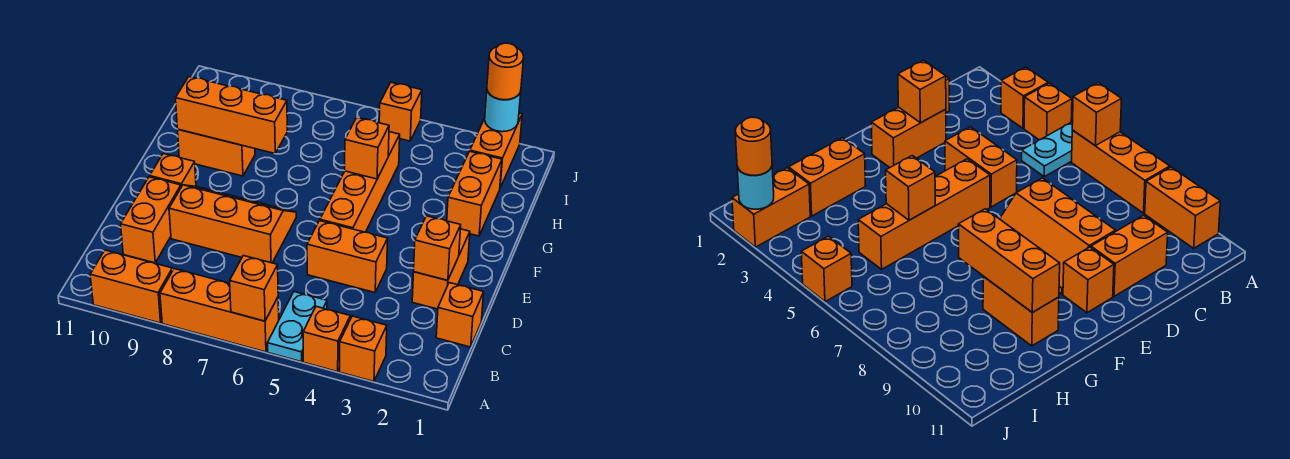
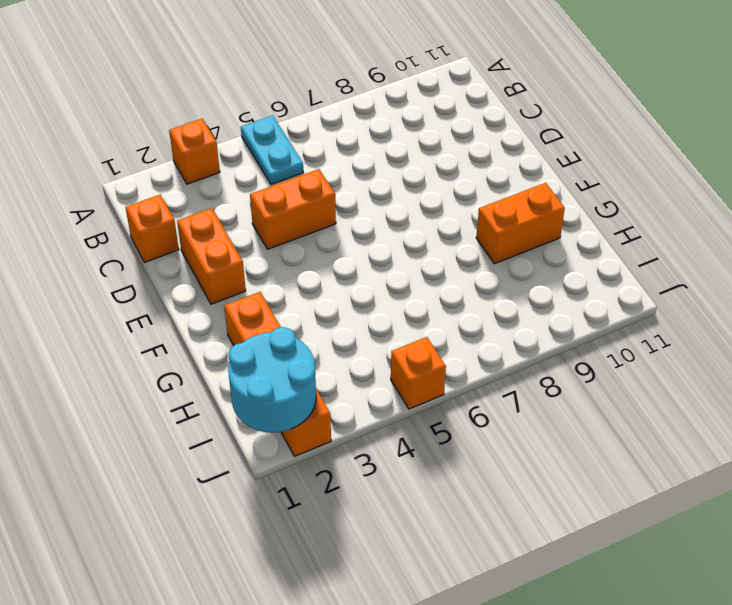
cyan 2x2 round brick [228,327,316,433] -> cyan 1x1 round brick [485,91,521,132]
none -> orange 1x1 brick [303,307,350,372]
none -> orange 1x3 brick [160,269,279,352]
none -> orange 1x2 brick [90,250,173,323]

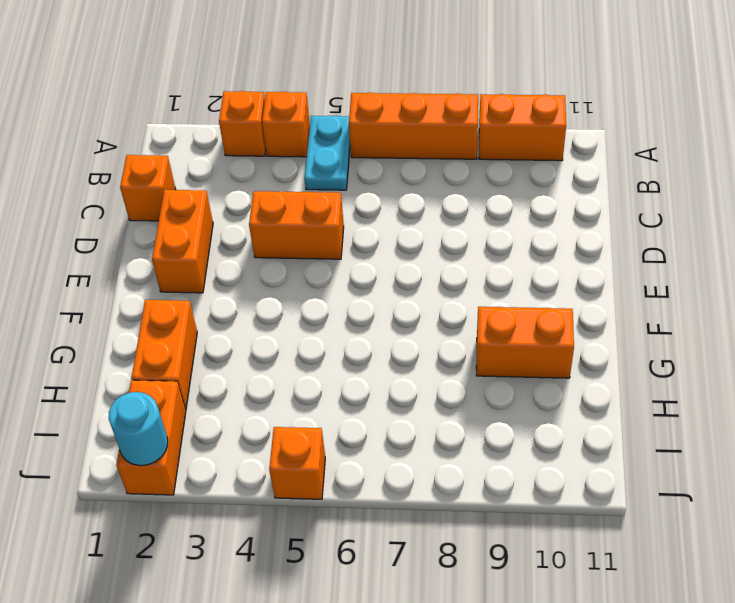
none -> orange 1x2 brick [121,177,181,263]
none -> orange 2x3 slope [169,185,296,263]
none -> orange 1x4 brick [320,132,400,232]

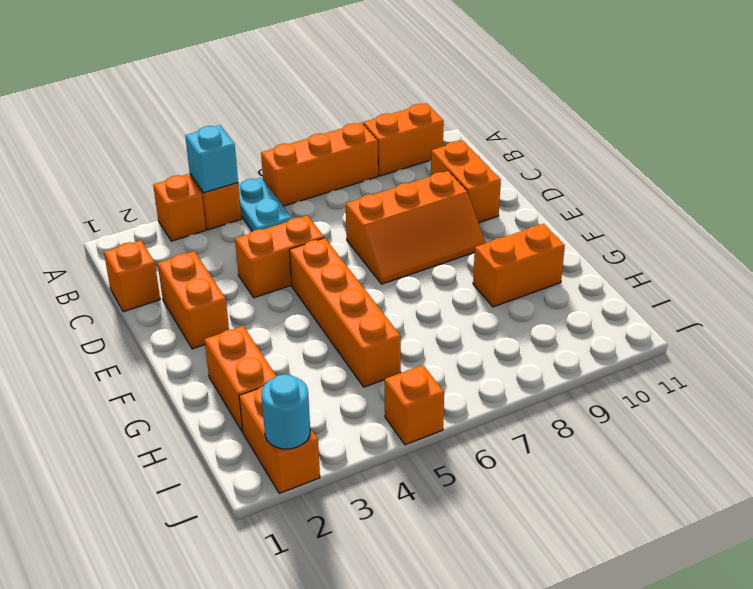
cyan 1x1 brick [185,125,238,193] -> none
none -> orange 1x1 brick [150,154,196,187]
none -> orange 1x1 brick [230,256,278,321]
none -> orange 1x1 brick [414,216,461,280]

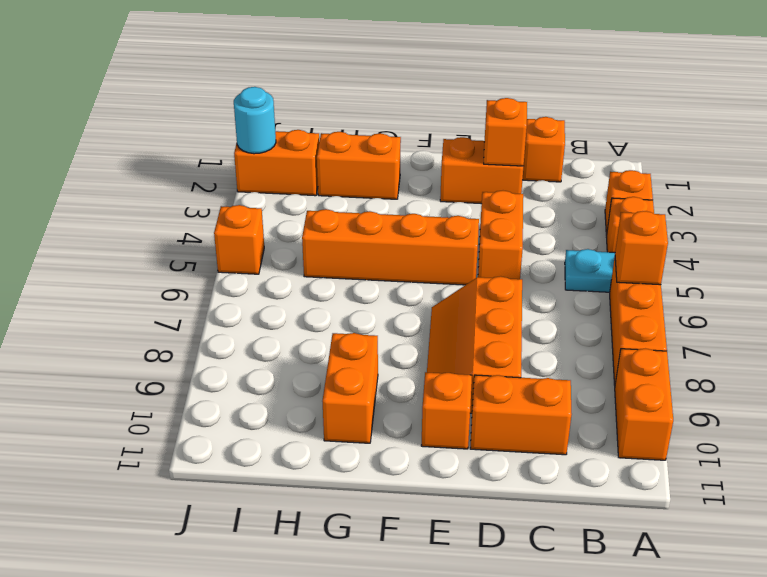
none -> orange 1x1 brick [345,118,389,179]
none -> orange 1x3 brick [176,77,287,154]
none -> orange 1x1 round brick [487,43,524,100]

